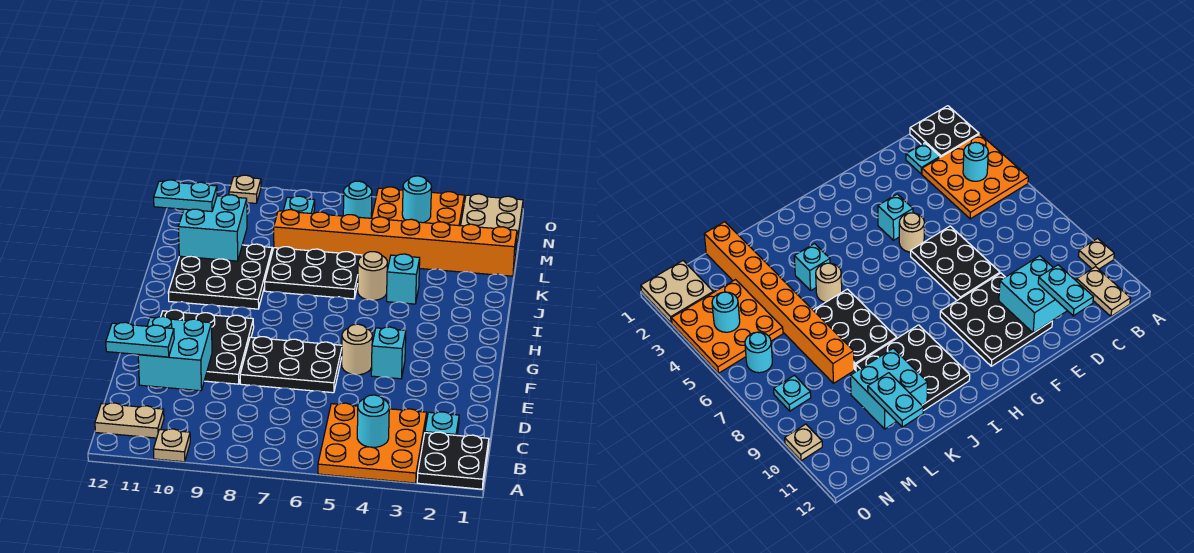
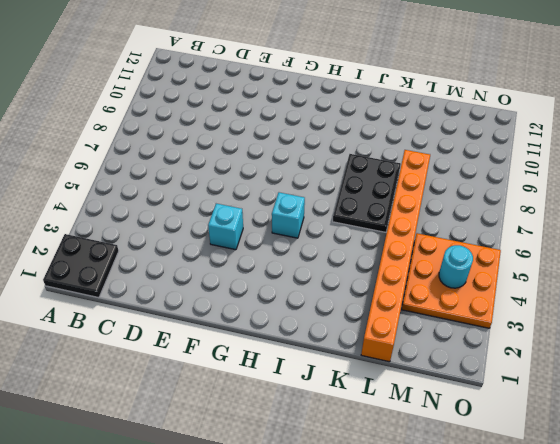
cyan 1x1 brick [272,192,305,238] -> cyan 1x1 brick moved to [387,254,420,304]
none -> orange 3x3 plate [318,403,427,483]
none -> tan 1x1 plate [153,429,190,462]
none -> tan 1x2 plate [95,403,164,438]

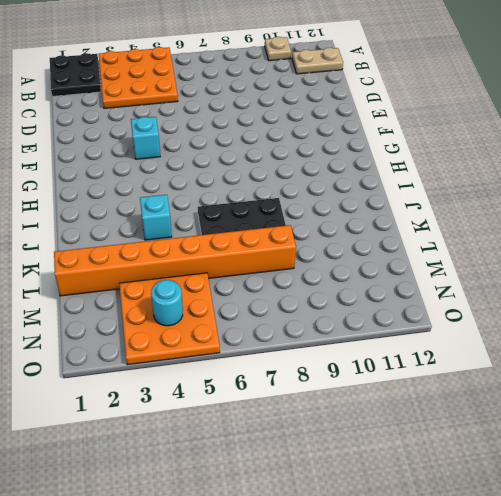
none -> cyan 1x1 plate [425,412,459,435]
none -> black 2x3 plate [240,337,342,393]
none -> black 3x3 plate [161,310,254,384]

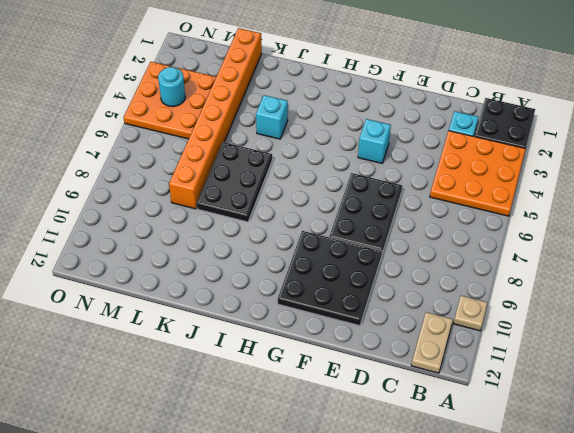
none -> tan 1x1 round brick [342,324,372,375]
none -> black 3x3 plate [168,244,272,309]
none -> tan 1x1 round brick [358,252,387,300]

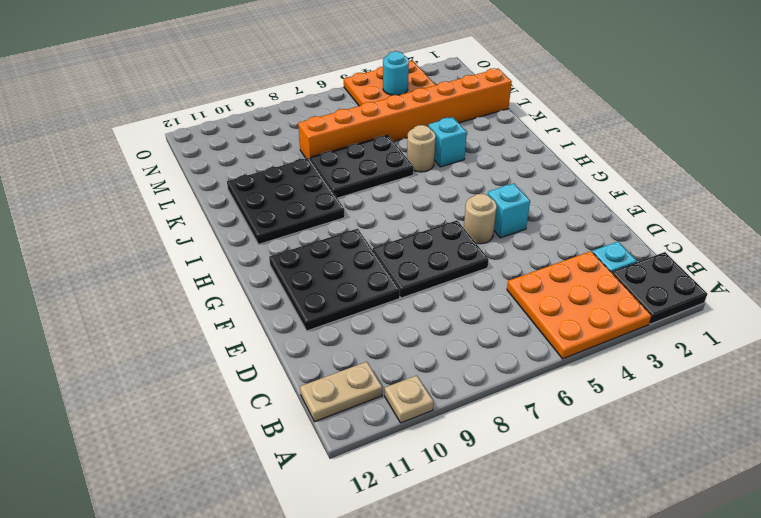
none -> tan 2x2 plate [461,194,523,242]
none -> cyan 1x1 round brick [343,181,372,218]
none -> cyan 1x1 plate [283,196,315,214]

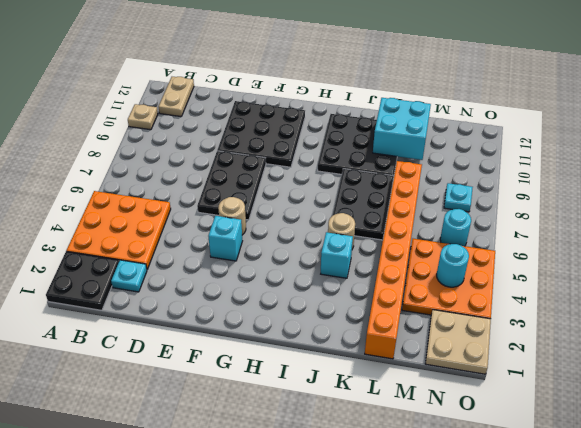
none -> tan 1x1 plate [229,175,261,203]
none -> cyan 1x1 round brick [357,395,389,447]
none -> cyan 2x2 brick [138,317,212,391]

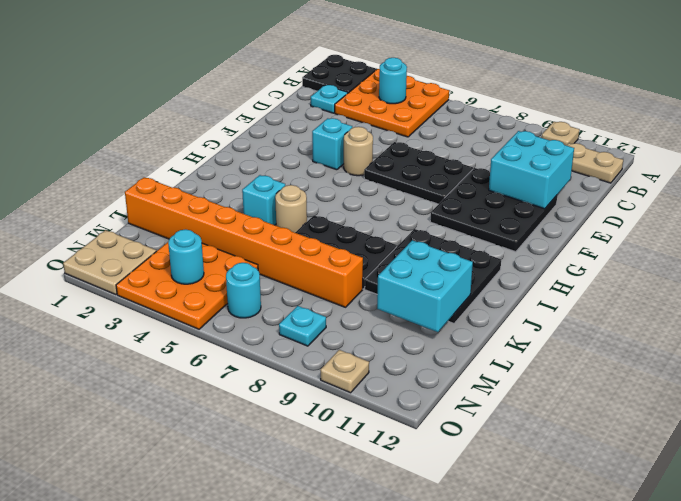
none -> cyan 1x2 plate [106,322,174,357]
none -> cyan 1x2 plate [154,180,217,212]

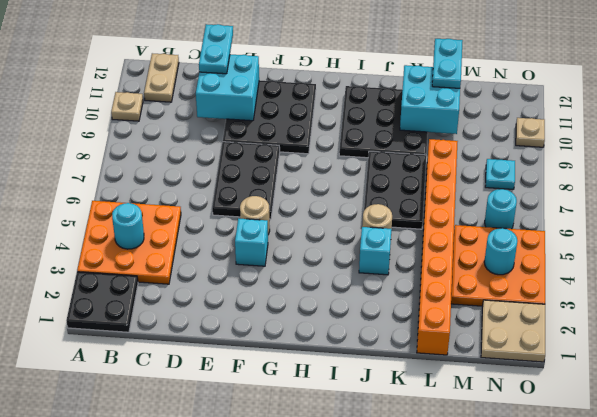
none -> cyan 1x1 plate [425,412,459,435]

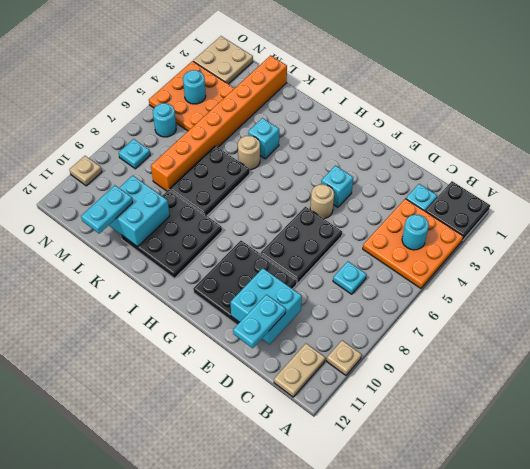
cyan 1x1 plate [333,262,367,294] -> none

